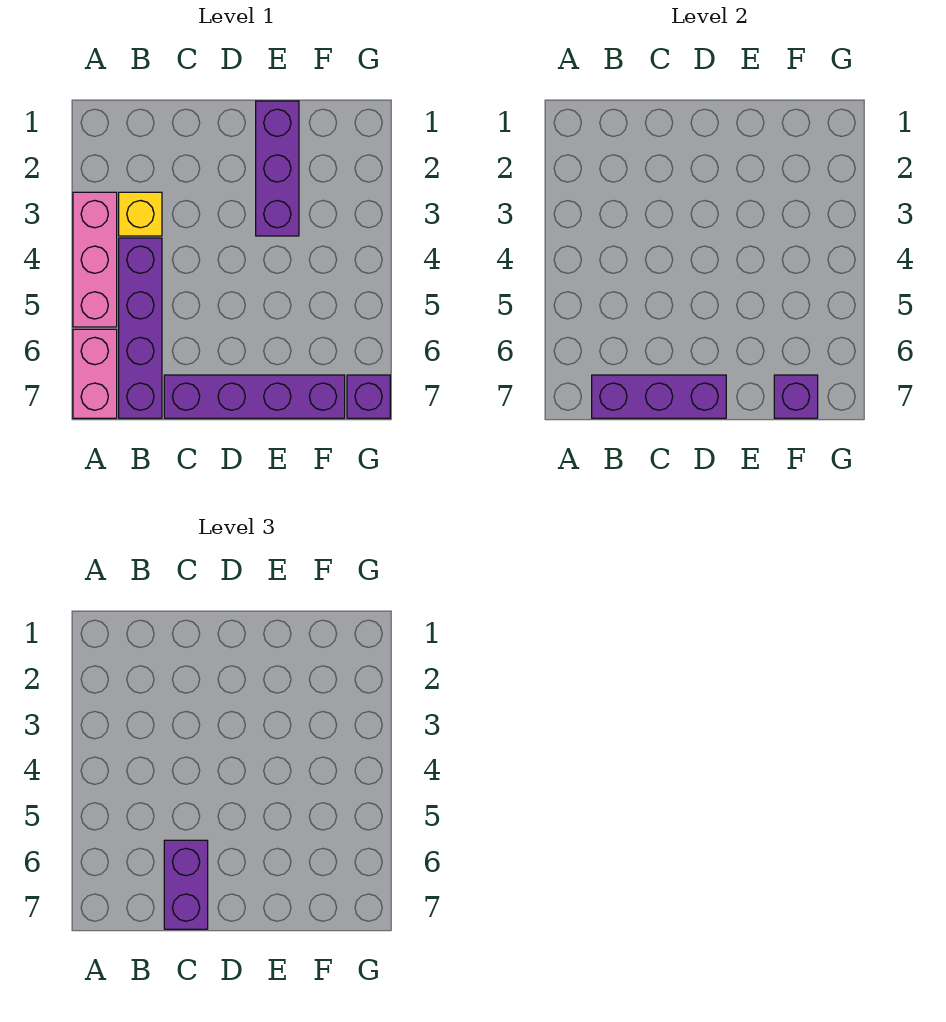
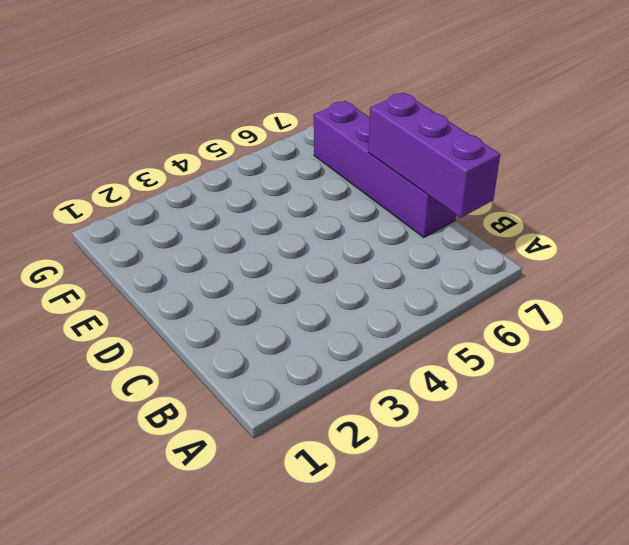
none -> pink 1x3 brick [73,192,117,327]
none -> pink 1x2 brick [73,329,117,418]

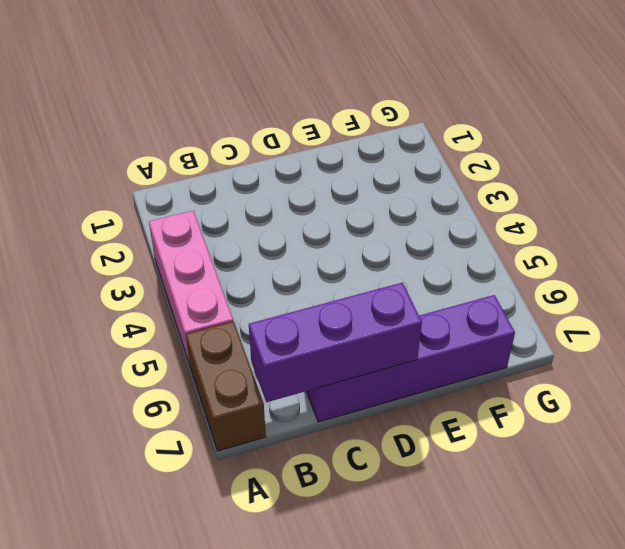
brown 1x2 brick [186,321,266,451] -> pink 1x2 brick [73,329,117,418]
none -> yellow 1x1 brick [119,192,162,236]
none -> purple 1x4 brick [119,238,162,418]

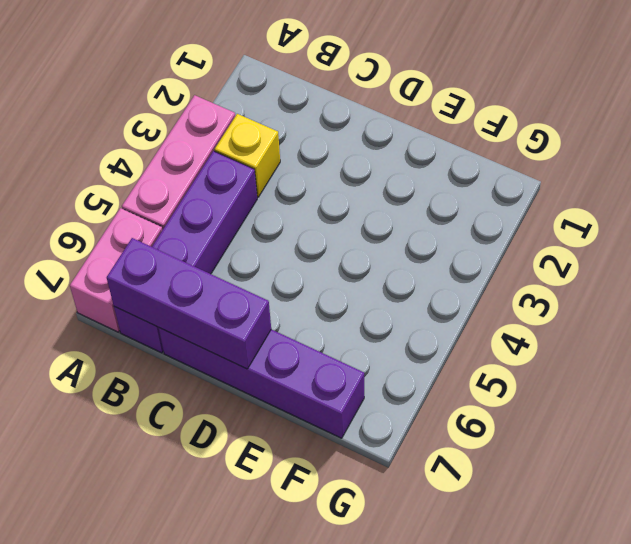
none -> purple 1x3 brick [256,101,299,236]
none -> purple 1x1 brick [347,375,390,418]

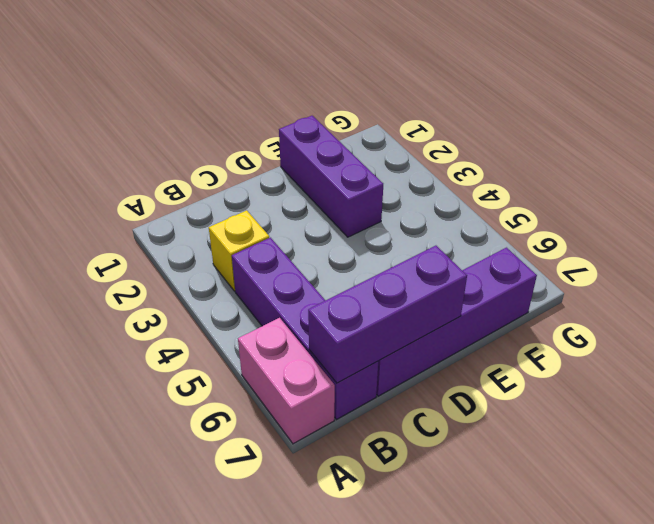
none -> pink 1x3 brick [73,192,117,327]
none -> purple 1x1 brick [347,375,390,418]

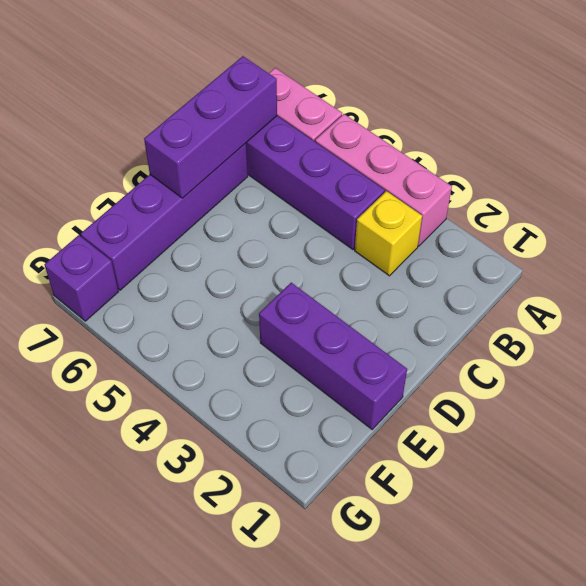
none -> purple 1x1 brick [774,375,818,418]
none -> purple 1x2 brick [164,840,208,929]

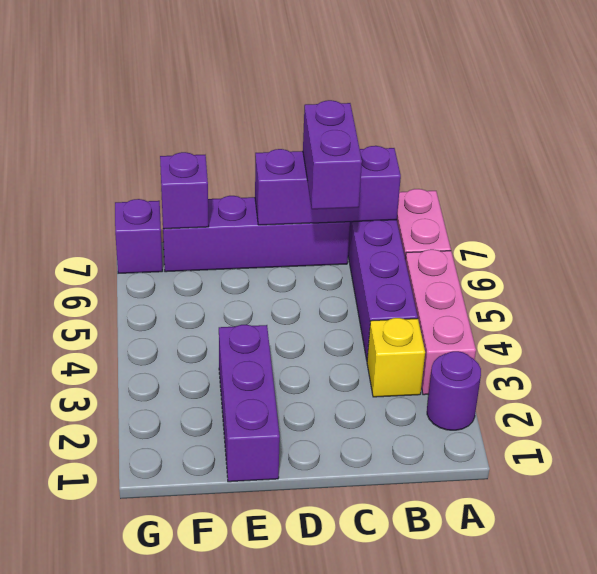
purple 1x1 round brick [427,351,481,430] -> none

